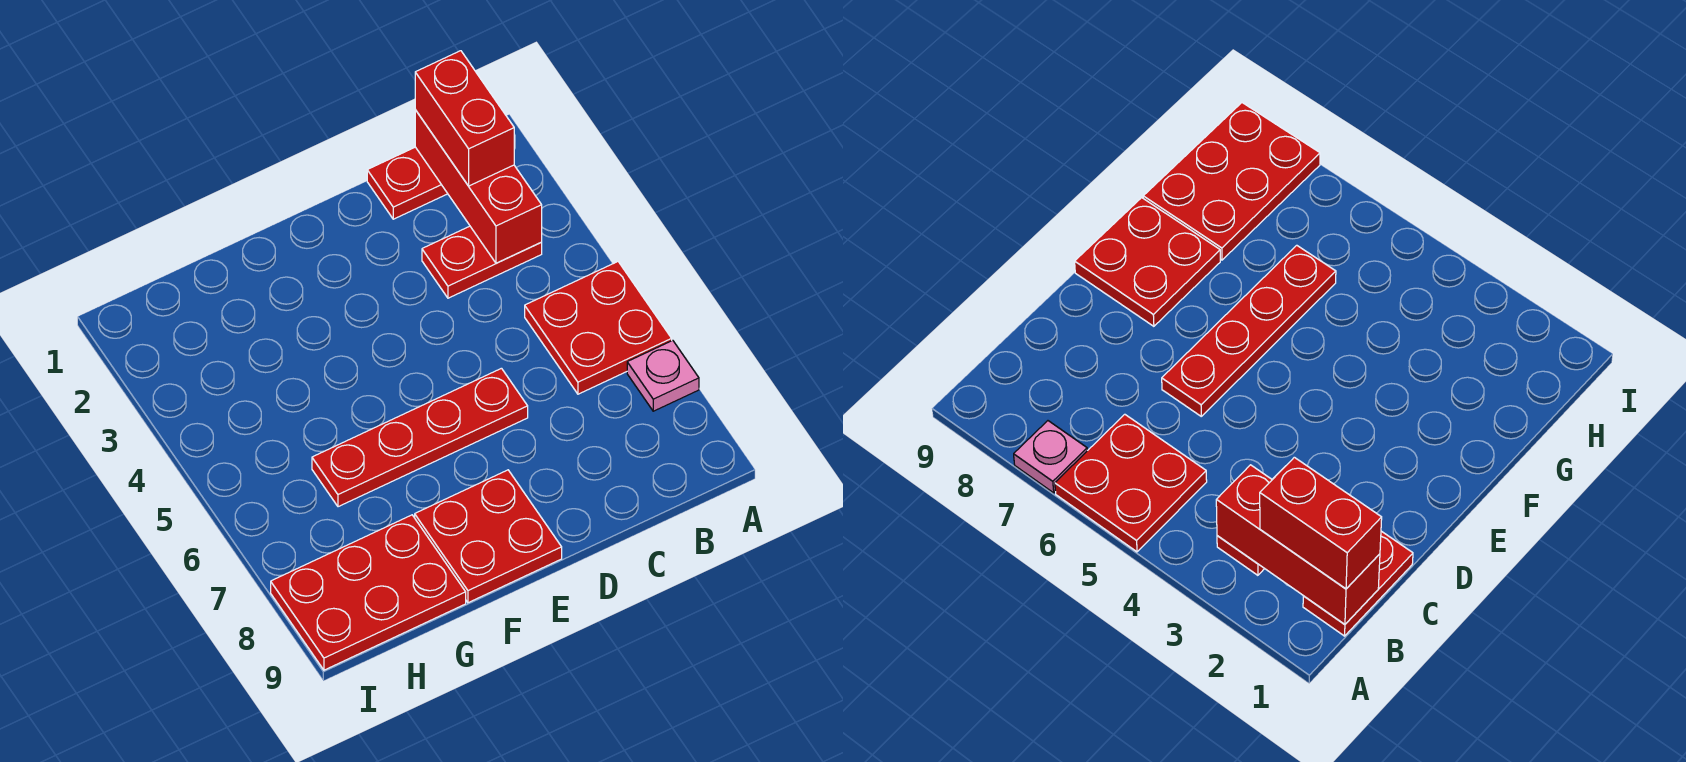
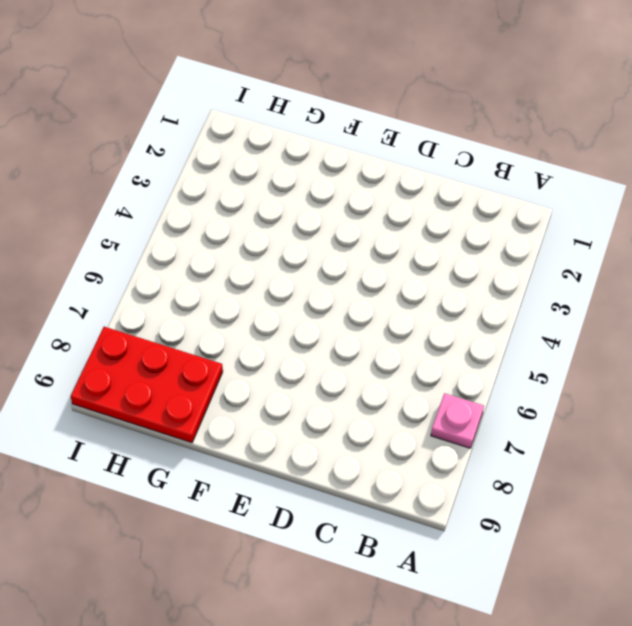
none -> red 2x2 plate [525,262,672,394]
none -> red 1x2 plate [367,147,448,219]

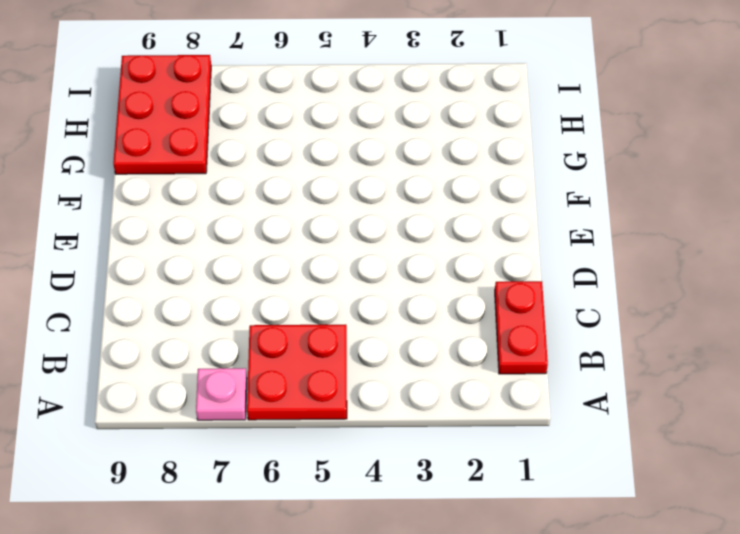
none -> red 1x2 plate [422,226,542,298]
none -> red 1x4 plate [312,368,528,507]

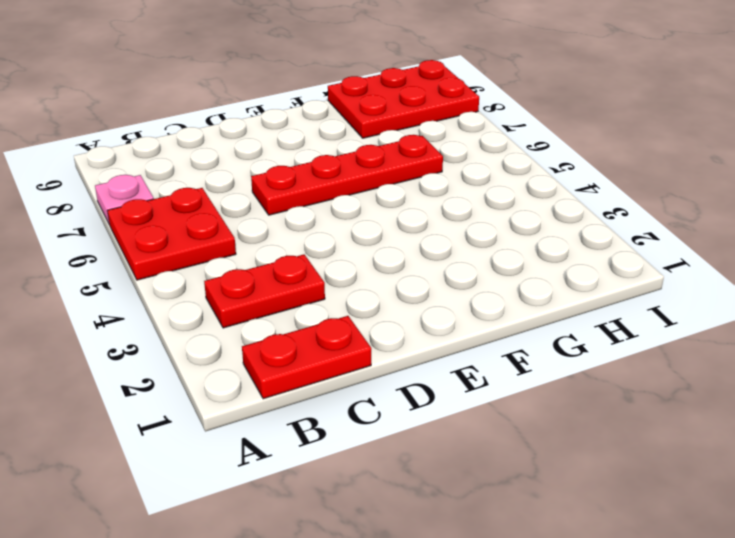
none -> red 2x2 plate [415,470,562,603]
none -> red 1x3 brick [415,110,542,263]

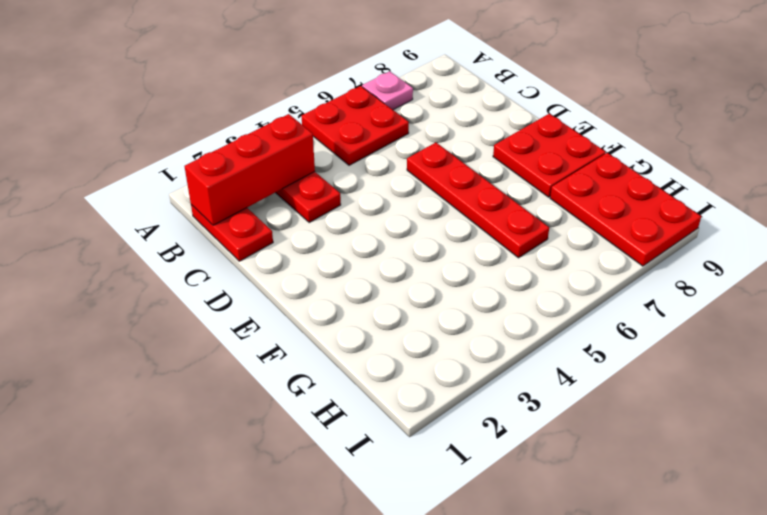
none -> red 1x2 brick [415,51,514,186]

